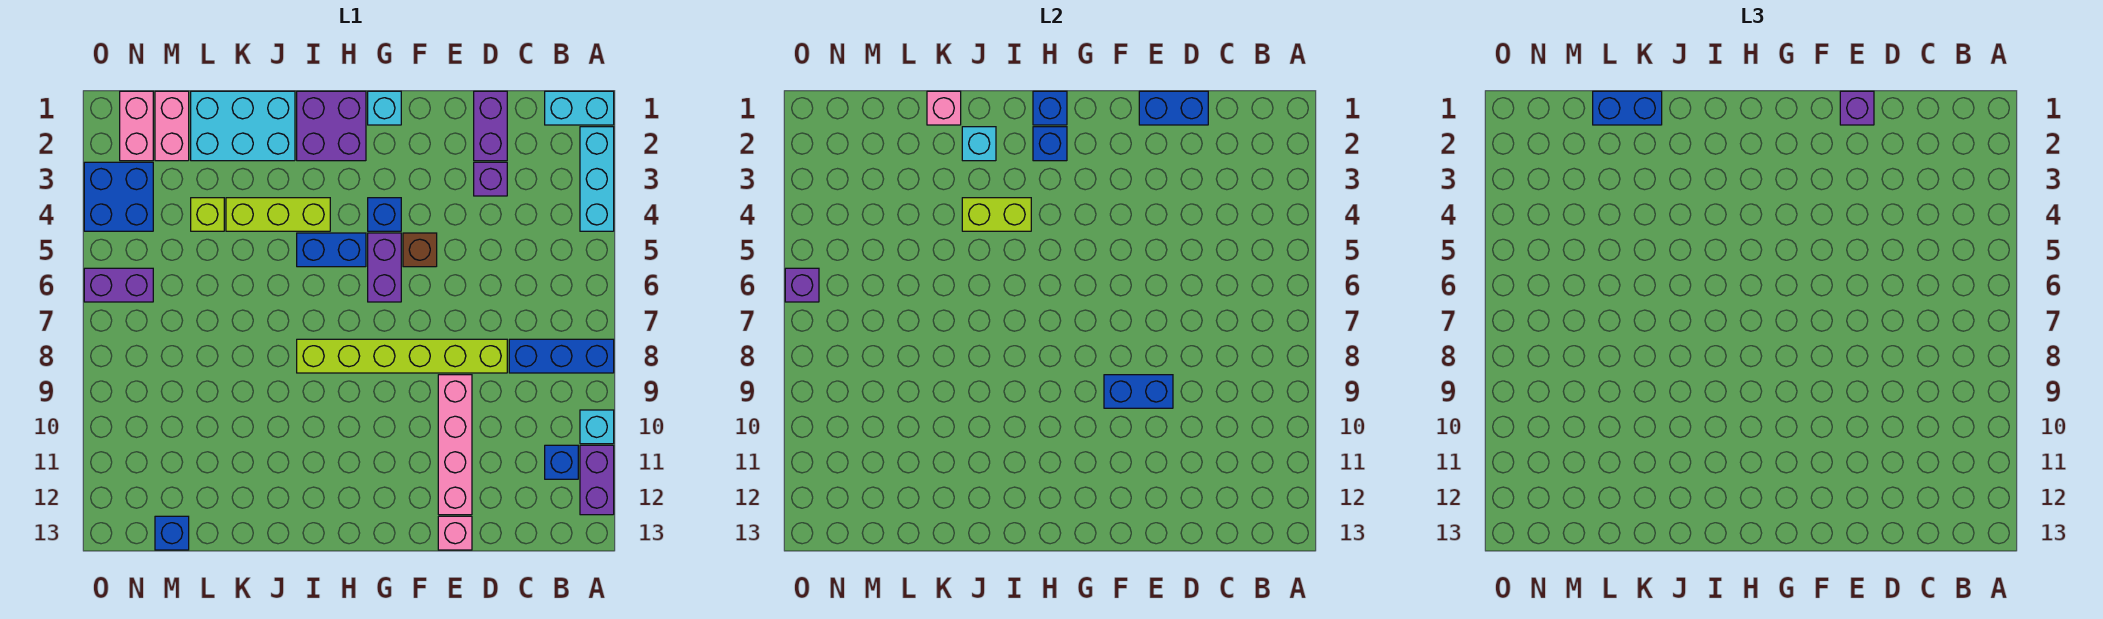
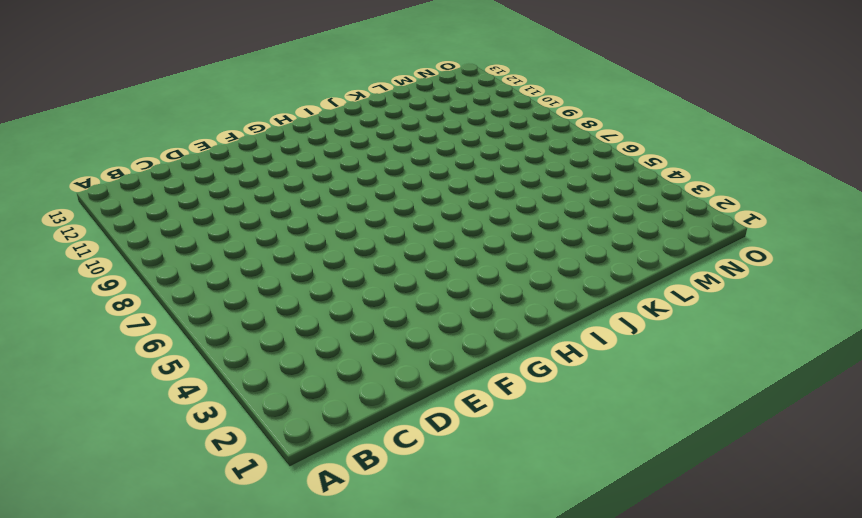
none -> cyan 1x2 brick [545,91,614,125]
none -> cyan 1x3 brick [580,127,614,231]
none -> blue 1x3 brick [509,339,614,373]
none -> cyan 1x1 brick [580,410,614,444]

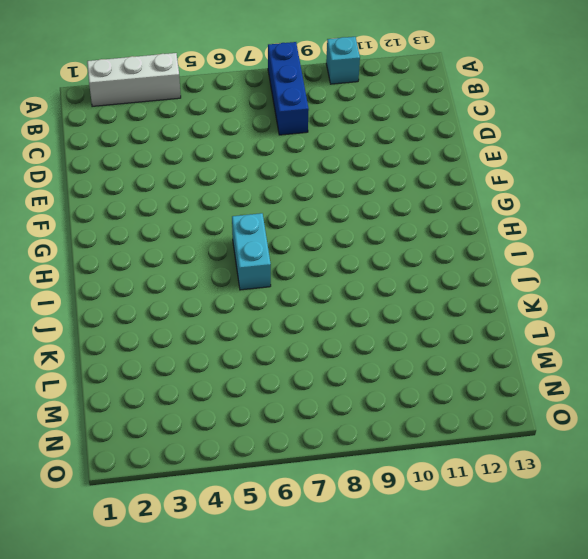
white 1x3 brick [87,53,181,106] -> cyan 1x3 brick [580,127,614,231]
cyan 1x2 brick [232,213,271,290] -> cyan 1x2 brick moved to [545,91,614,125]
none -> purple 1x2 brick [580,445,614,515]
none -> blue 1x1 brick [545,445,578,479]
none -> purple 1x2 brick [474,91,507,161]
none -> purple 1x1 brick [474,162,507,196]

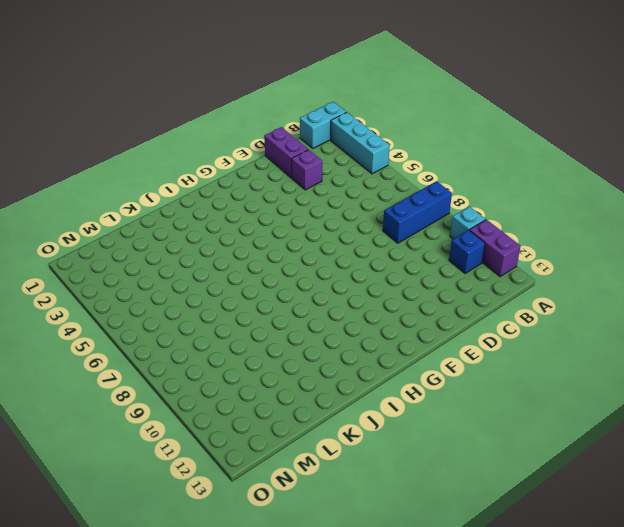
none -> lime 1x6 brick [297,339,507,373]
none -> pink 1x4 brick [438,375,472,515]
none -> pink 1x1 brick [438,516,472,550]
none -> brown 1x1 brick [403,233,437,267]

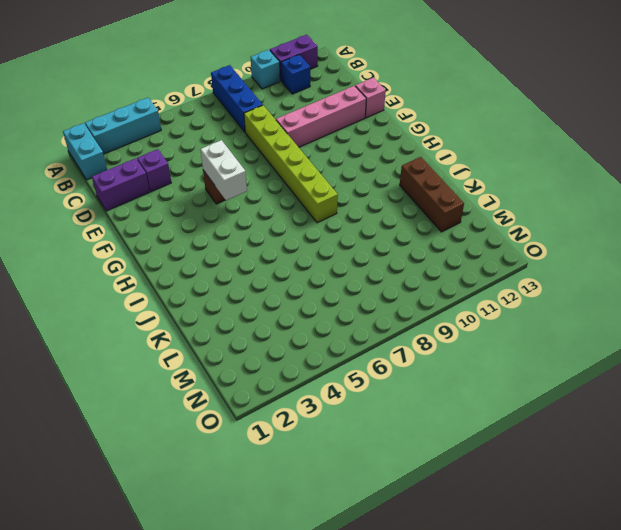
white 1x2 brick [200,140,247,200] -> none
brown 1x3 brick [400,157,464,232] -> none
none -> cyan 1x1 brick [368,91,401,125]
none -> blue 1x1 brick [368,198,401,231]
none -> purple 1x2 brick [368,233,401,302]
none -> purple 2x2 brick [297,91,366,161]

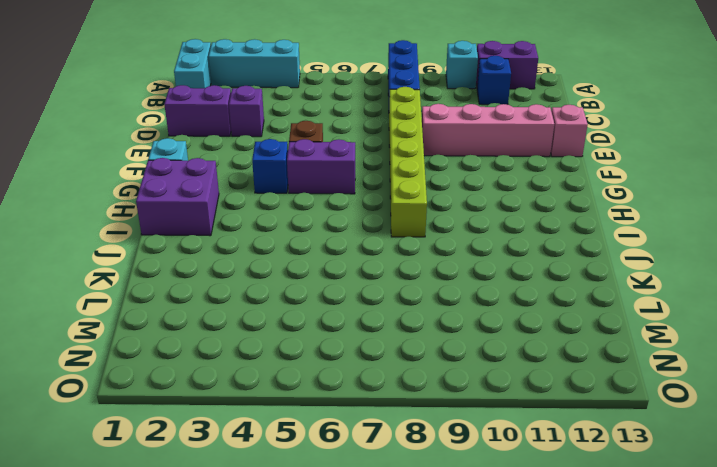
none -> blue 1x2 brick [297,233,366,267]
none -> lime 1x3 brick [226,198,330,231]
none -> cyan 2x3 brick [191,91,295,161]
none -> lime 1x1 brick [191,198,224,231]

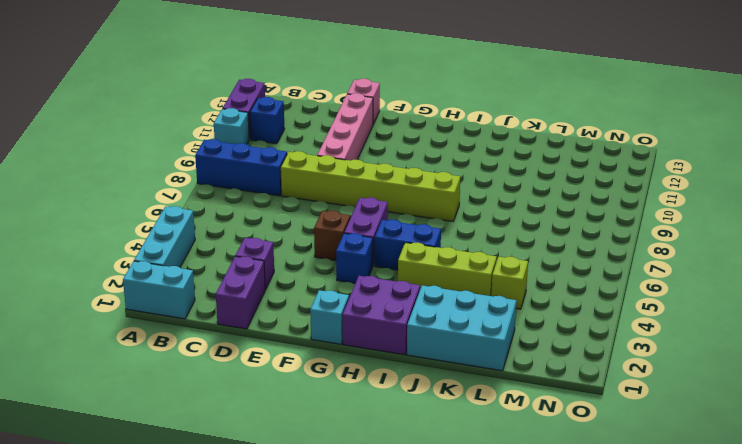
none -> pink 1x2 brick [155,91,189,161]
none -> blue 1x1 brick [155,516,189,550]
none -> pink 1x2 brick [120,91,153,161]
none -> blue 2x2 brick [84,162,153,231]

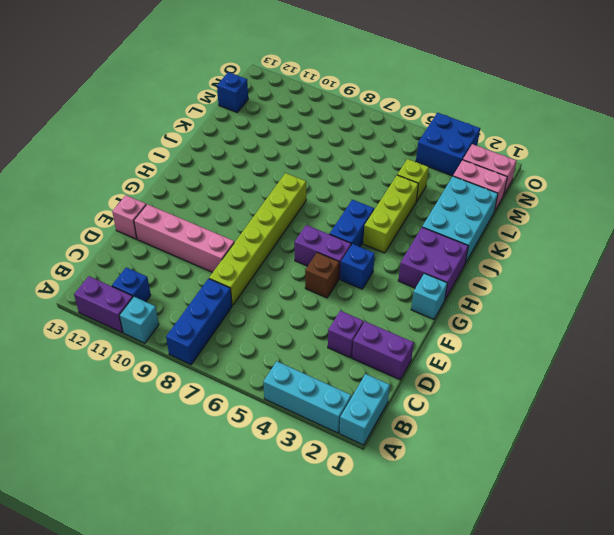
none -> purple 1x2 brick [84,268,153,302]
none -> blue 1x2 brick [1139,91,1208,125]
none -> blue 1x2 brick [1104,375,1173,408]
none -> blue 1x1 brick [1033,91,1067,125]

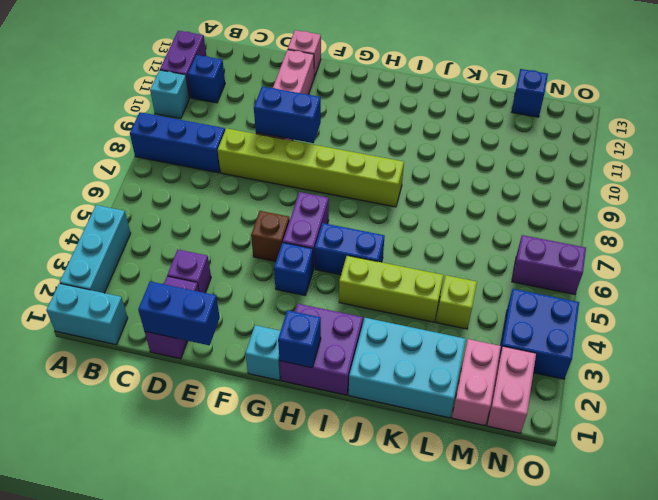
none -> blue 1x1 brick [1033,127,1067,161]
none -> lime 1x2 brick [962,198,1031,231]
none -> cyan 1x1 brick [962,127,996,161]
none -> pink 1x1 brick [927,91,961,125]

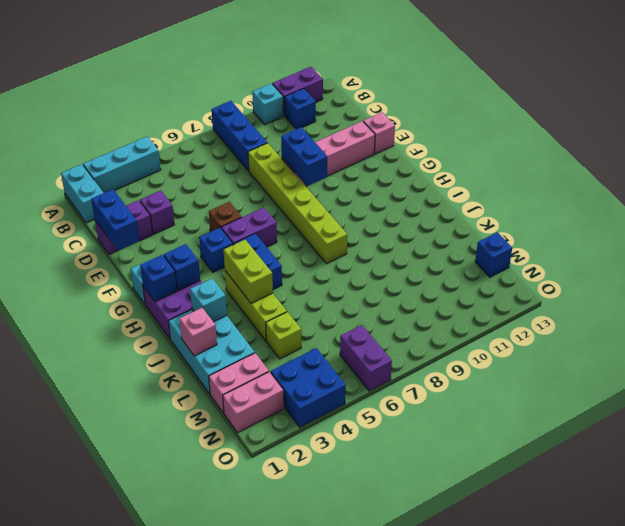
none -> purple 1x1 brick [785,268,819,302]
none -> purple 1x1 brick [1840,91,1874,125]
none -> blue 1x2 brick [1593,91,1662,125]

